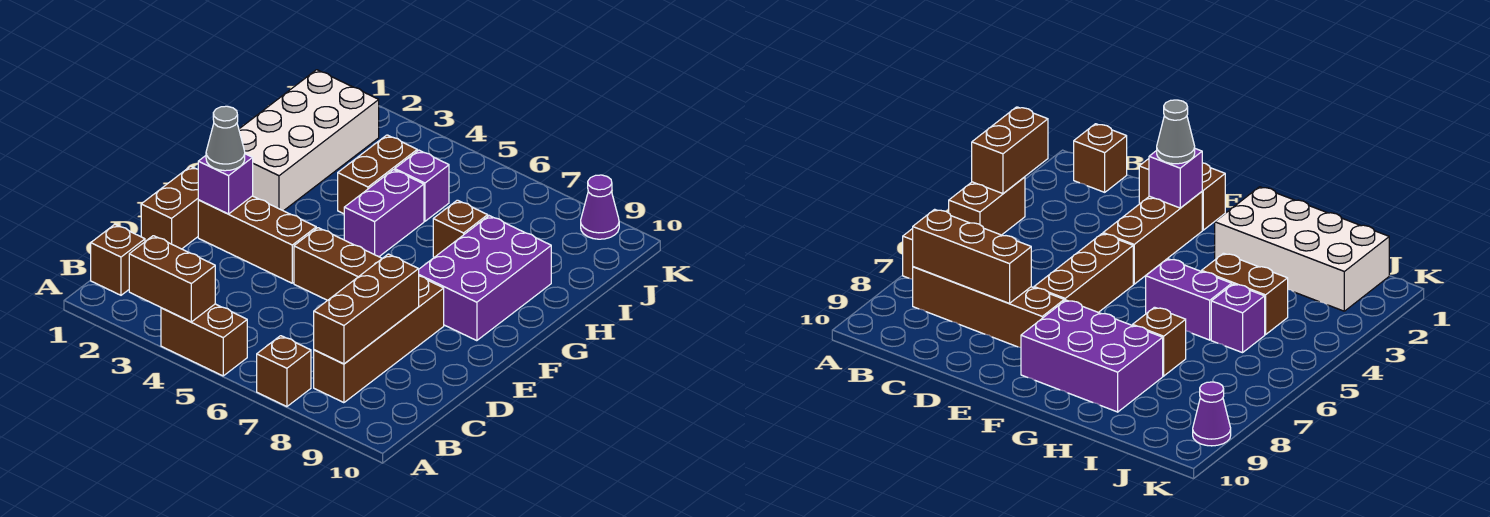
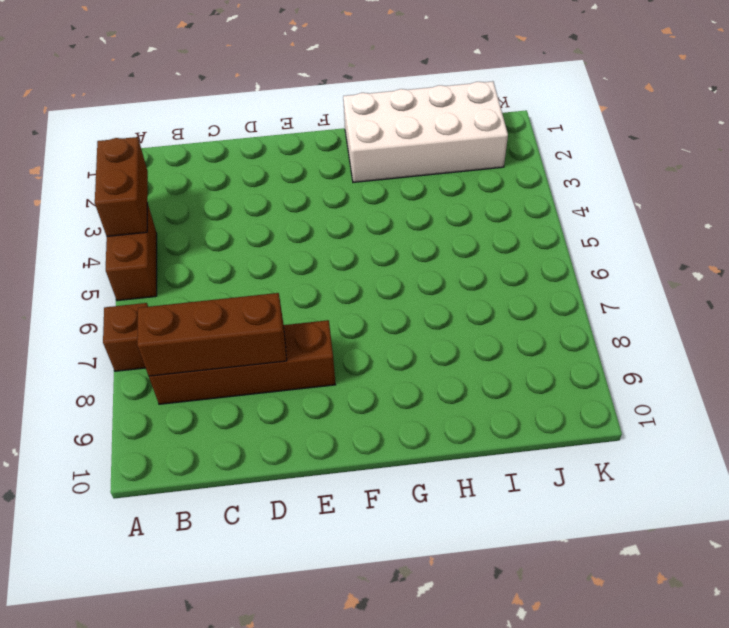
none -> brown 1x1 brick [91,224,145,295]
none -> brown 1x2 brick [141,166,198,249]
none -> brown 1x3 brick [198,196,316,283]

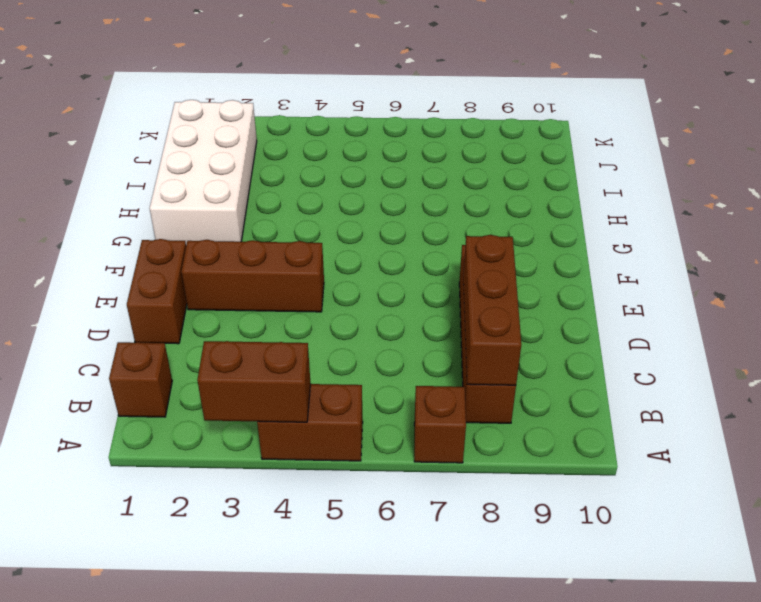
none -> brown 1x3 brick [294,228,382,300]
none -> purple 2x3 brick [419,216,551,341]
none -> purple 1x2 brick [344,170,424,257]

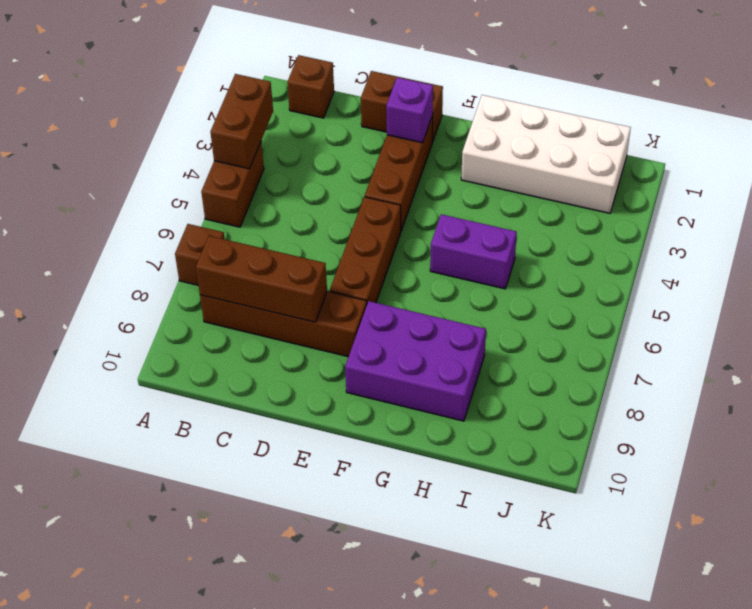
none -> brown 1x2 brick [338,135,417,214]
none -> brown 1x1 brick [433,200,488,257]
none -> purple 1x1 brick [395,150,449,221]

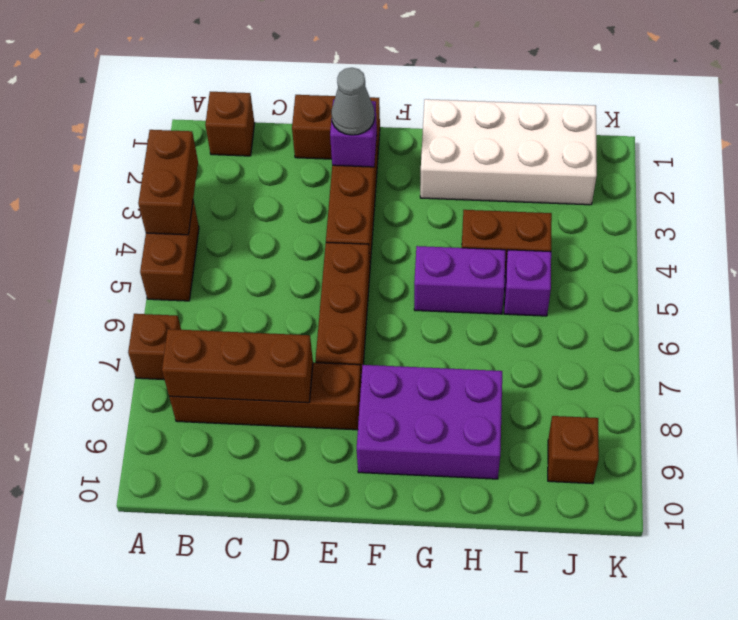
brown 1x1 brick [548,416,599,484] -> brown 1x1 brick moved to [433,200,488,257]
none -> purple 1x1 cone [581,175,619,239]

